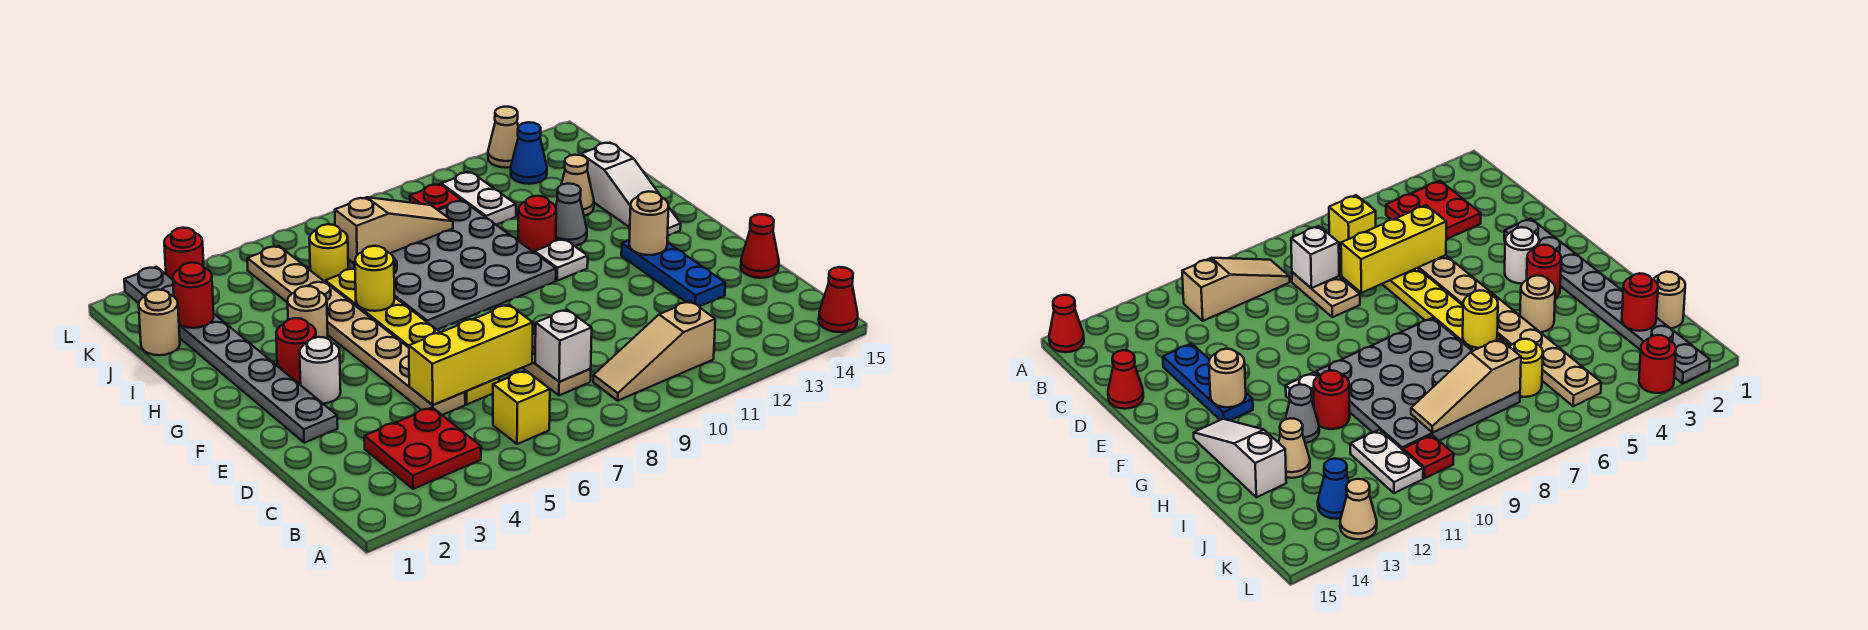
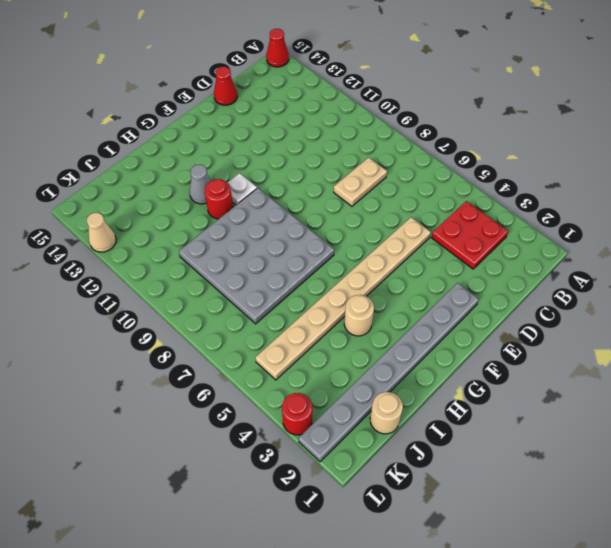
none -> yellow 1x1 brick [493,370,550,444]
none -> tan 1x3 slope [593,301,715,401]
none -> yellow 1x6 plate [325,269,499,404]
none -> blue 1x3 plate [621,240,725,306]

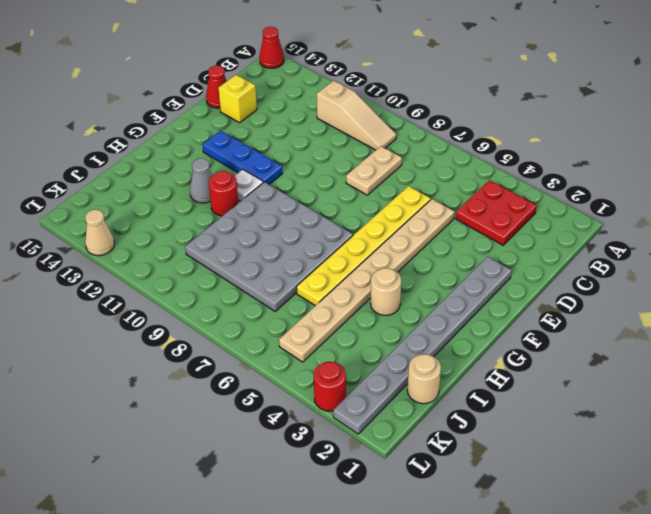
yellow 1x1 brick [219,75,257,123] -> yellow 1x1 brick moved to [493,370,550,444]
blue 1x3 plate [202,130,282,185] -> blue 1x3 plate turned to [621,240,725,306]
none -> white 1x1 round brick [300,337,341,404]
none -> red 1x1 round brick [276,318,316,384]
none -> white 1x3 slope [581,143,681,235]
none -> tan 1x1 cone [561,155,594,216]

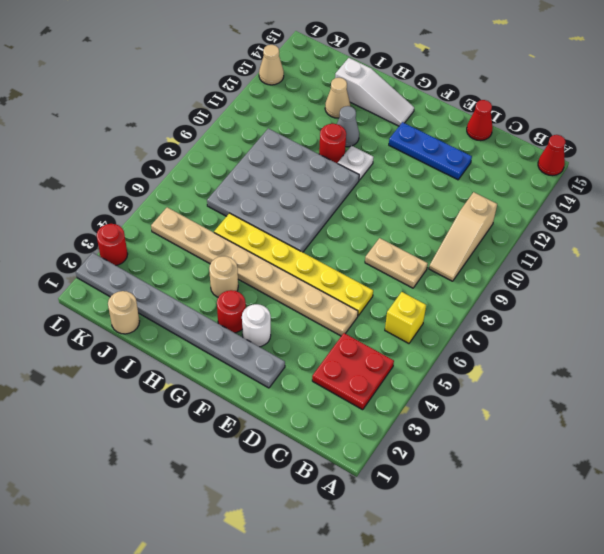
none -> yellow 1x1 round brick [309,224,348,282]
none -> white 1x2 plate [441,172,516,225]
none -> red 1x1 plate [410,184,462,210]
none -> blue 1x1 cone [511,122,547,184]

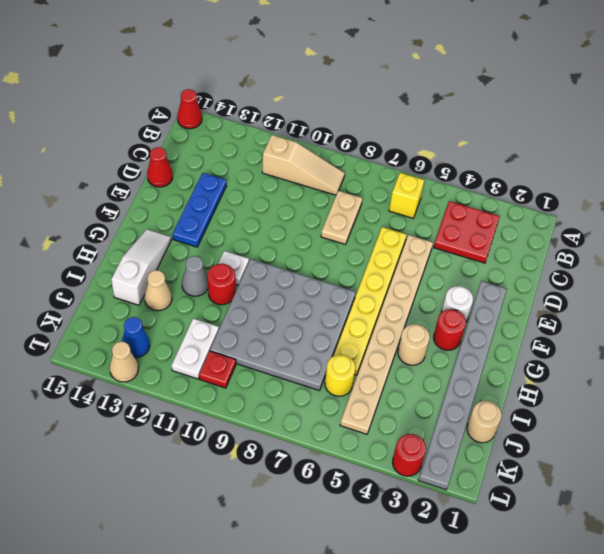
none -> white 1x1 brick [535,310,592,382]
none -> yellow 1x3 brick [409,305,533,405]
none -> tan 1x1 round brick [629,191,669,255]
none -> yellow 1x1 round brick [355,246,394,311]

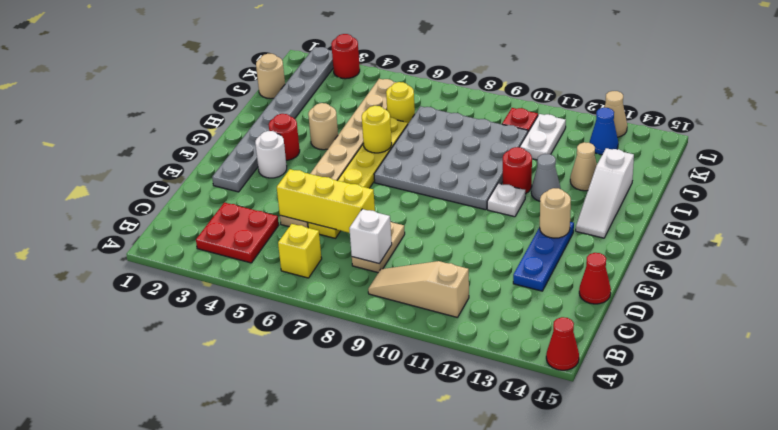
none -> red 1x1 round brick [173,263,214,328]
none -> tan 1x3 slope [335,197,453,264]

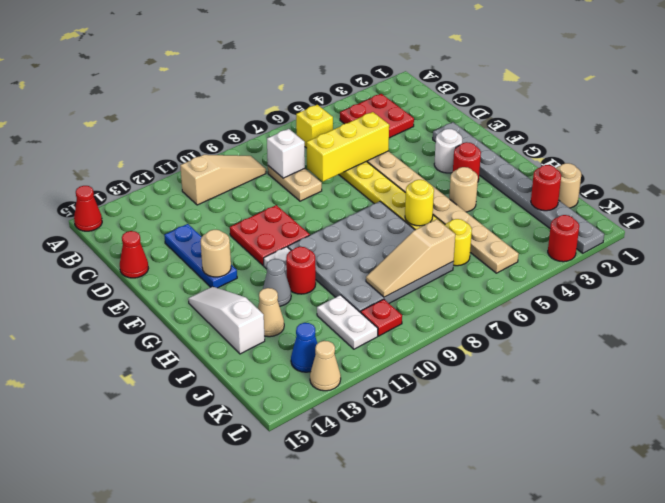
red 2x2 plate [230,205,310,266] -> none

